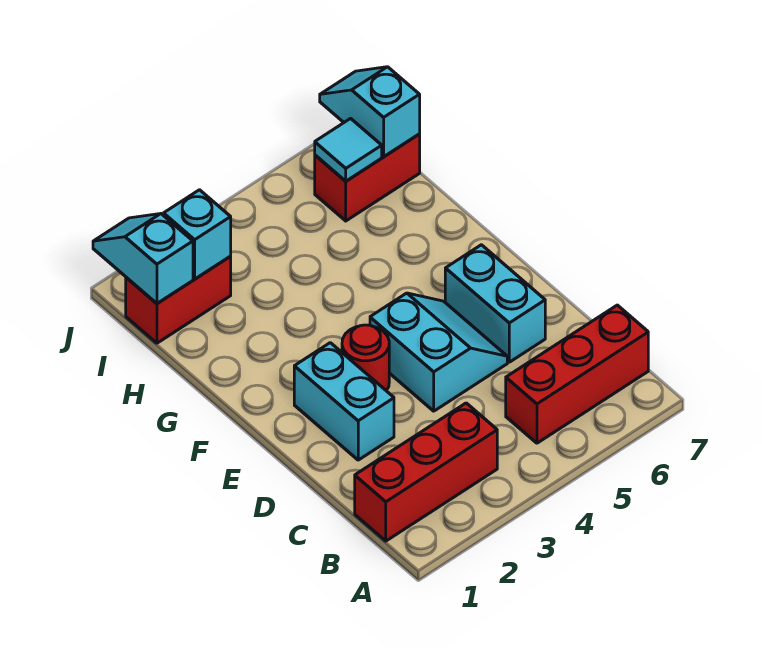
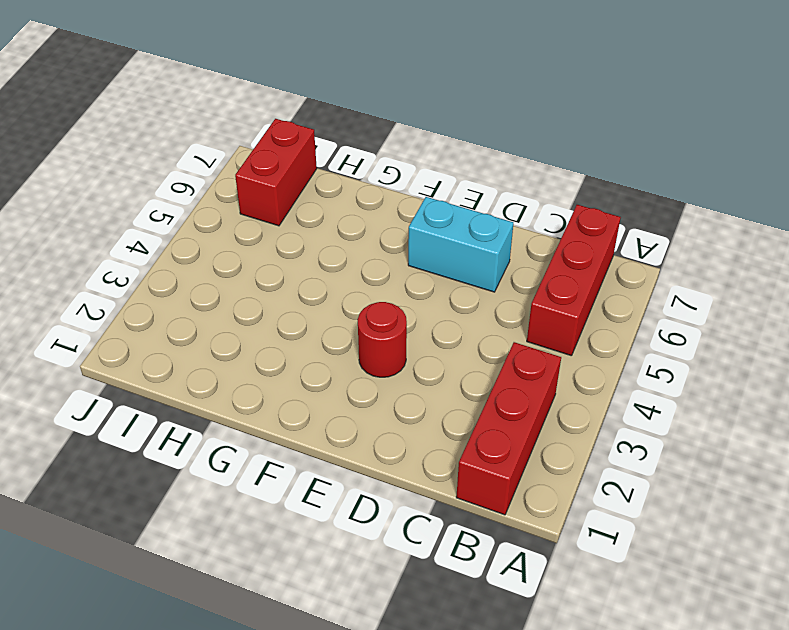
none -> cyan 1x2 brick [294,343,394,460]
none -> cyan 2x2 slope [370,293,507,411]
none -> red 1x2 brick [126,257,231,343]

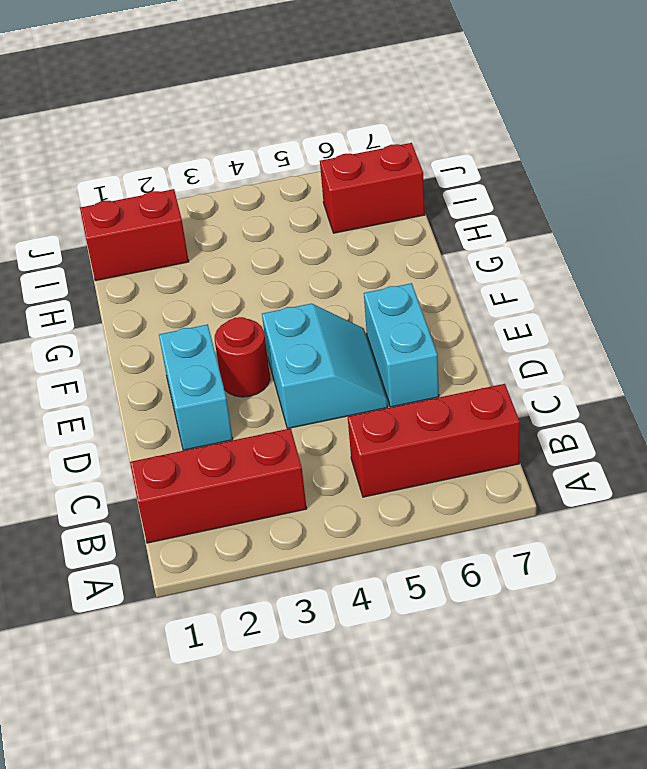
none -> cyan 1x2 slope [93,214,193,303]
none -> cyan 1x1 brick [164,190,231,279]
none -> cyan 1x1 tile [315,119,382,181]

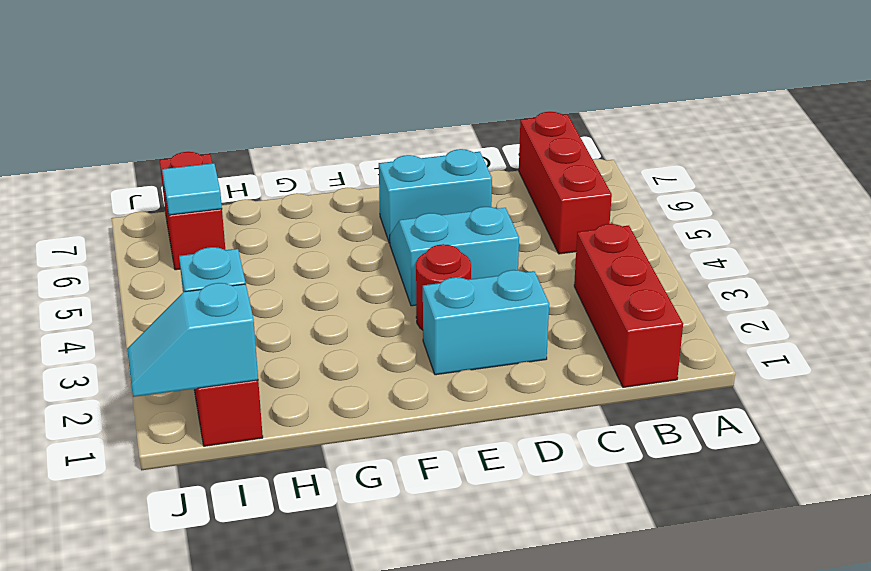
none -> cyan 1x2 slope [320,67,420,157]

